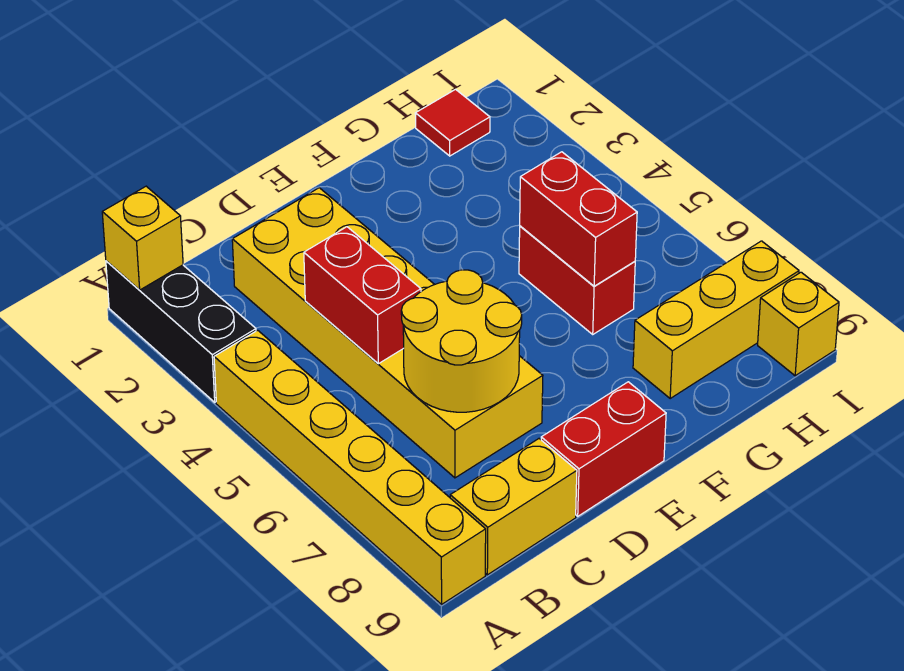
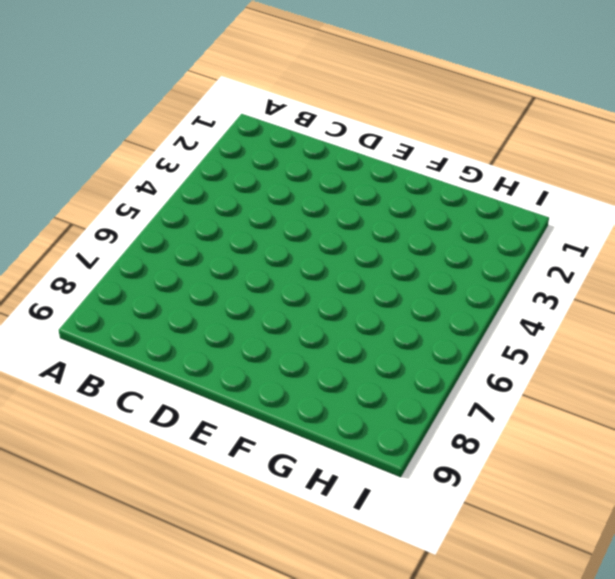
none -> black 1x3 brick [106,261,256,402]
none -> yellow 1x6 brick [214,330,486,604]
none -> yellow 1x2 brick [450,439,577,575]

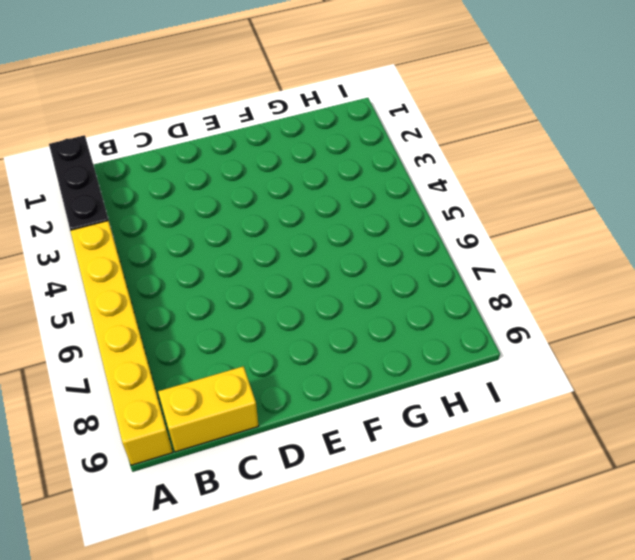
none -> yellow 2x6 brick [232,188,543,478]
none -> red 1x2 brick [541,382,666,516]
none -> red 1x2 brick [519,226,635,334]

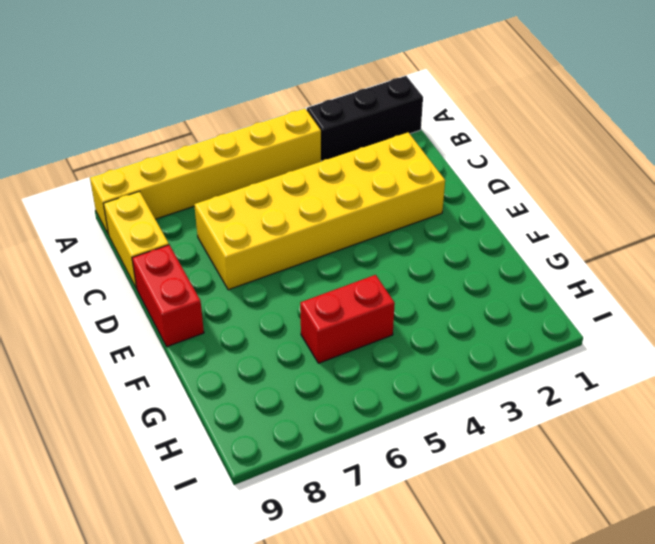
none -> yellow 1x3 brick [633,241,799,398]
none -> red 1x1 tile [415,89,490,156]
none -> yellow 1x1 brick [758,272,839,376]

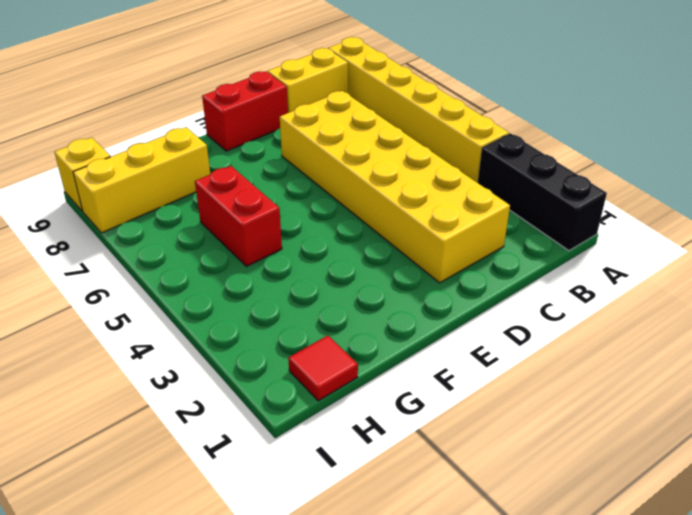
none -> yellow 1x1 brick [102,186,183,290]
none -> red 1x2 brick [304,227,421,364]
none -> yellow 2x2 round brick [401,270,522,412]

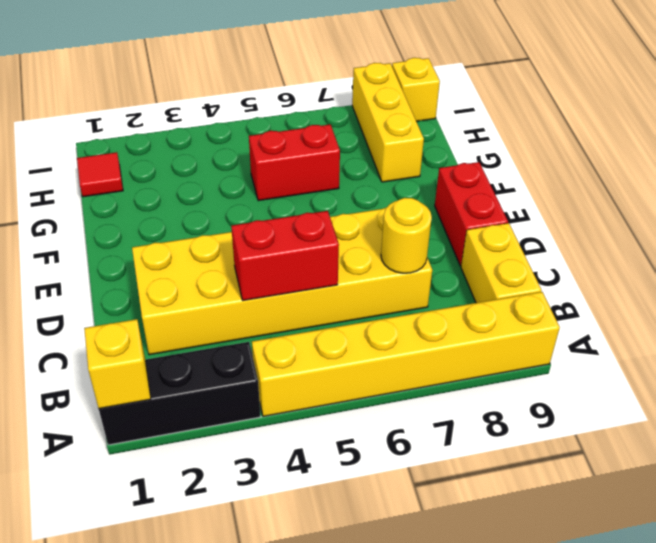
yellow 1x1 round brick [381,198,432,273] -> yellow 2x2 round brick [401,270,522,412]
none -> red 1x2 brick [520,152,637,286]

